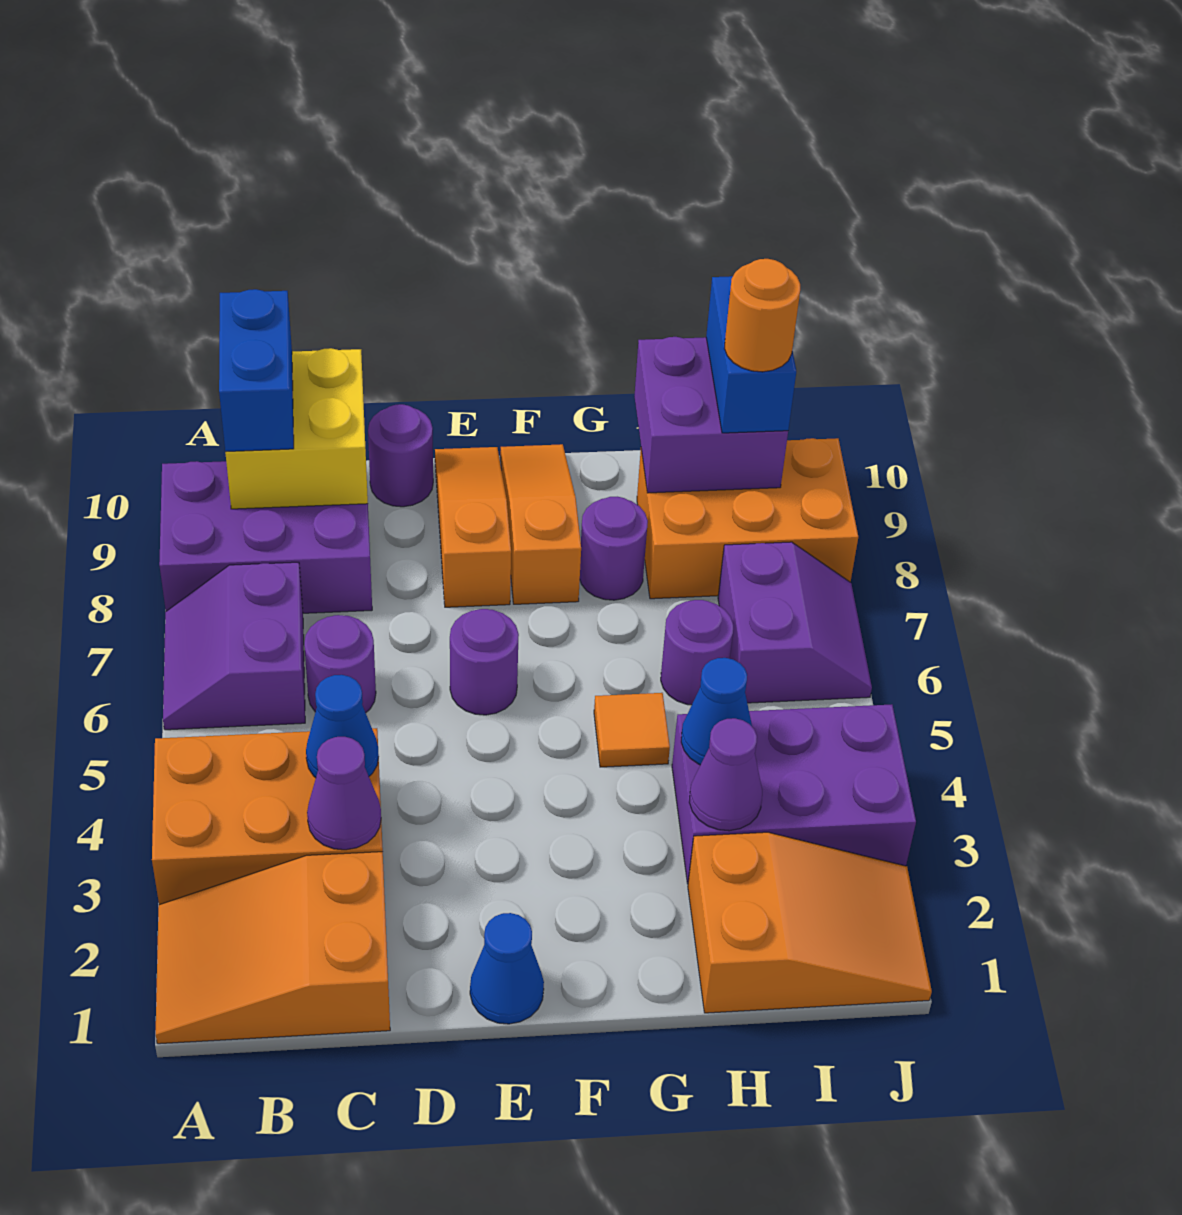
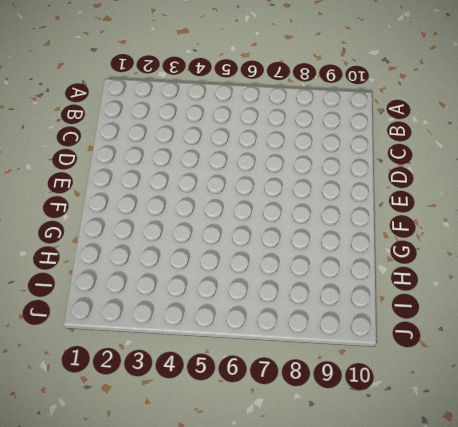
none -> orange 2x3 slope [156,852,390,1044]
none -> orange 2x3 brick [152,728,383,905]
none -> purple 2x2 slope [163,562,305,730]

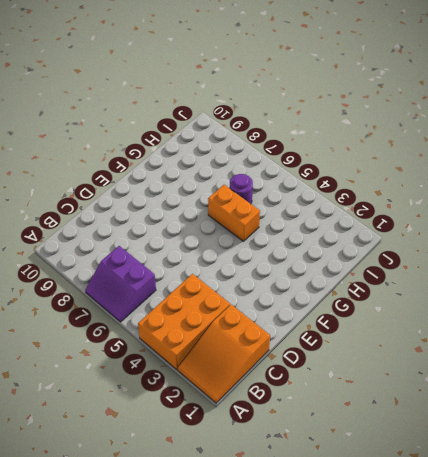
orange 1x2 brick [208,185,260,241] -> orange 1x1 tile [594,693,670,767]
none -> purple 2x3 brick [159,461,372,613]
none -> purple 1x1 round brick [304,615,376,713]
none -> purple 1x1 round brick [368,404,433,507]

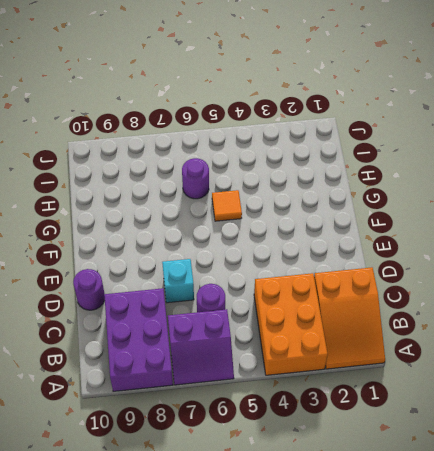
cyan 1x1 brick [162,259,194,303] -> none
none -> blue 1x1 cone [470,913,544,1024]
none -> purple 1x1 round brick [450,609,519,715]
none -> orange 1x3 slope [435,447,511,607]

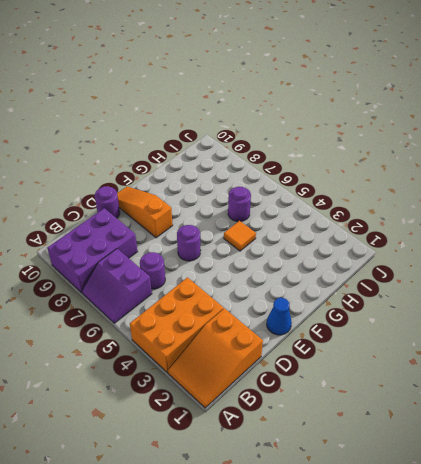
none -> orange 1x3 slope [500,444,581,604]
none -> purple 1x1 round brick [580,497,648,600]
none -> orange 2x3 slope [688,832,932,1013]

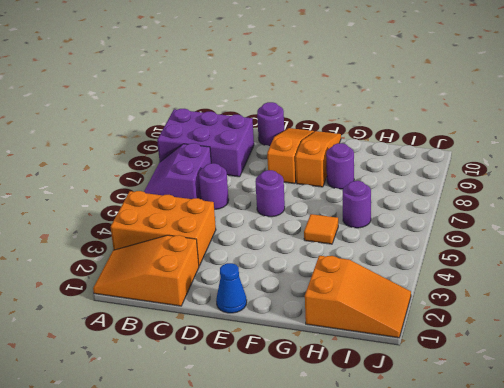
none -> purple 2x3 brick [672,704,916,884]
none -> orange 2x3 brick [637,438,858,599]
none -> purple 2x2 slope [718,542,872,703]

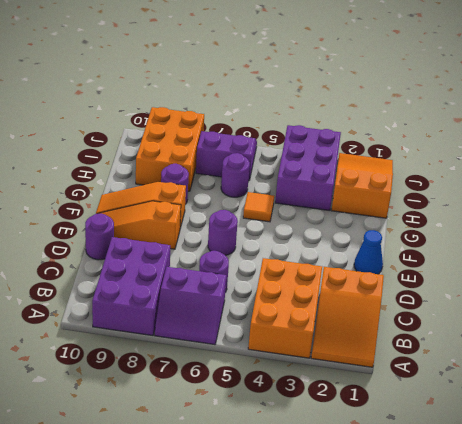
none -> yellow 2x2 brick [225,348,368,509]
none -> purple 1x1 cone [307,737,381,850]
none -> blue 1x1 cone [306,675,379,778]

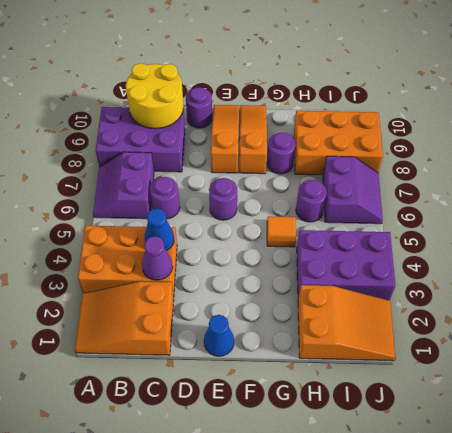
yellow 2x2 round brick [126,63,184,129] -> yellow 2x2 brick [225,348,368,509]
none -> purple 1x1 cone [689,718,762,831]
none -> blue 1x1 cone [681,658,752,765]
none -> purple 2x2 brick [634,337,788,493]

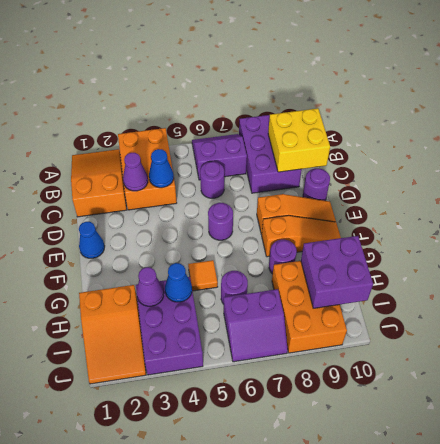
none -> blue 1x2 brick [219,289,294,452]
none -> blue 1x2 brick [706,276,796,433]
none -> orange 1x1 round brick [724,259,800,372]

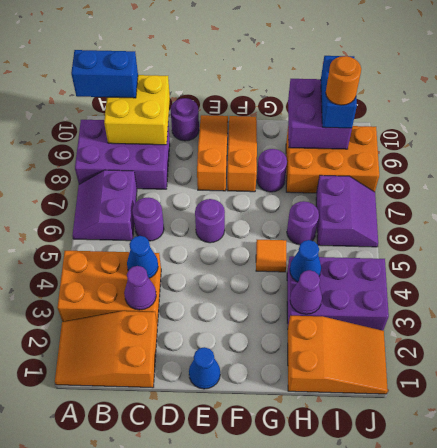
blue 1x2 brick [71,50,138,98] -> blue 1x2 brick turned to [219,289,294,452]

